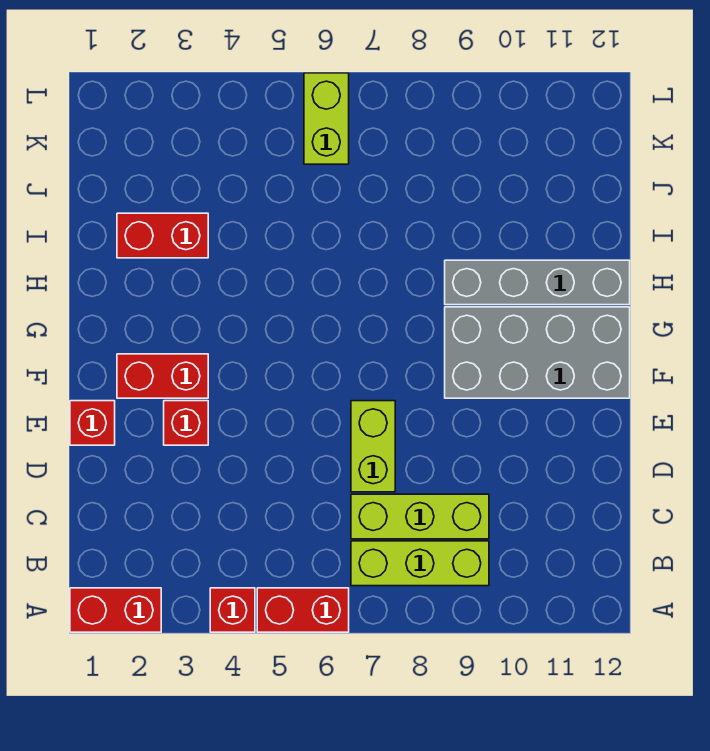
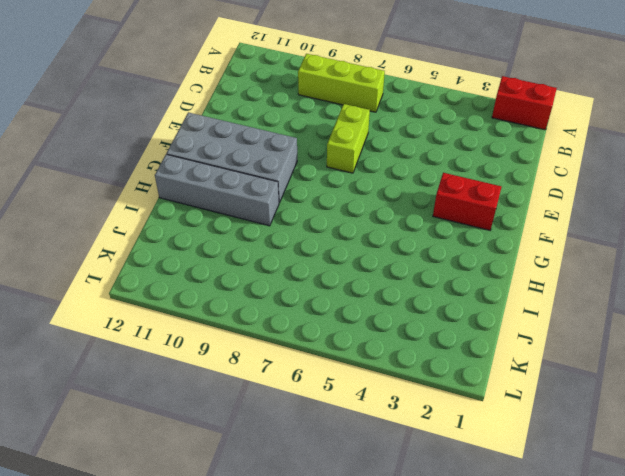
none -> red 1x1 brick [210,588,255,632]
none -> red 1x2 brick [257,588,349,632]
none -> lime 1x3 brick [351,494,489,539]

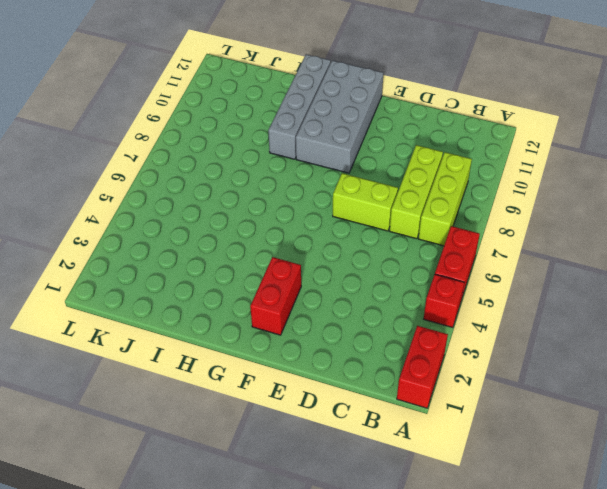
none -> red 1x1 brick [70,401,115,445]
none -> red 1x1 brick [164,401,208,445]
none -> red 1x2 brick [117,213,208,258]

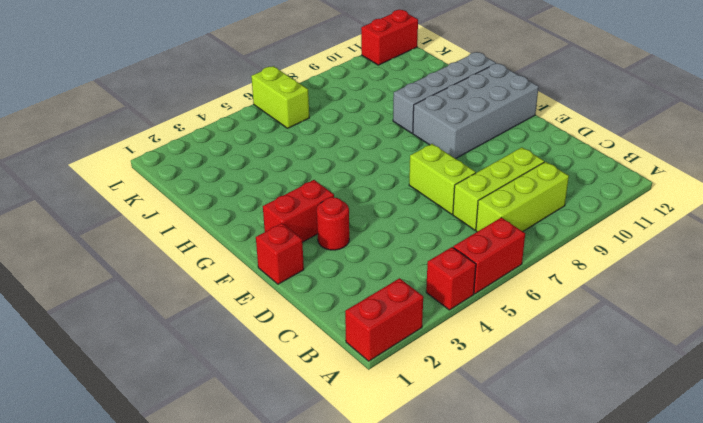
red 1x1 round brick [317,197,349,250] -> red 1x1 brick [164,401,208,445]
red 1x2 brick [361,10,418,65] -> red 1x2 brick moved to [117,213,208,258]

